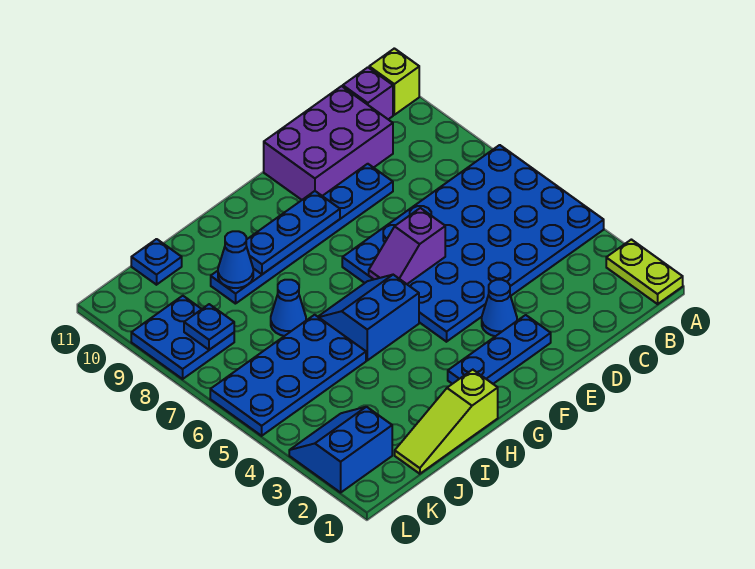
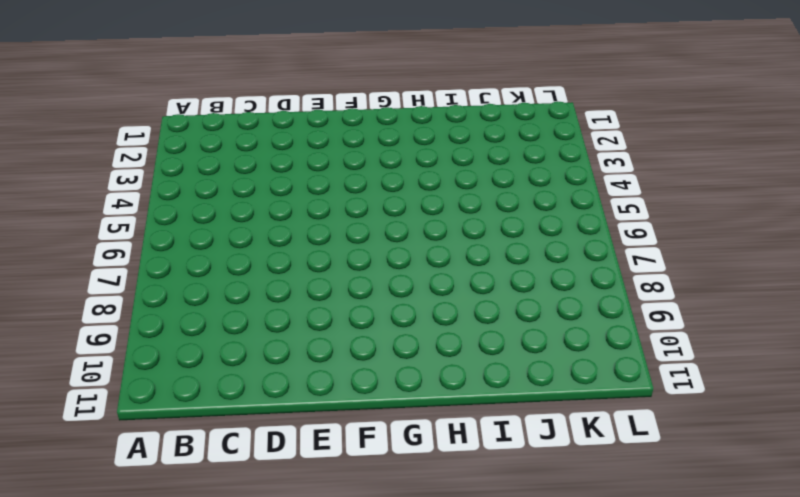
none -> lime 1x2 plate [606,240,683,304]
none -> blue 4x6 plate [342,145,604,342]
none -> lime 1x1 brick [369,48,419,115]

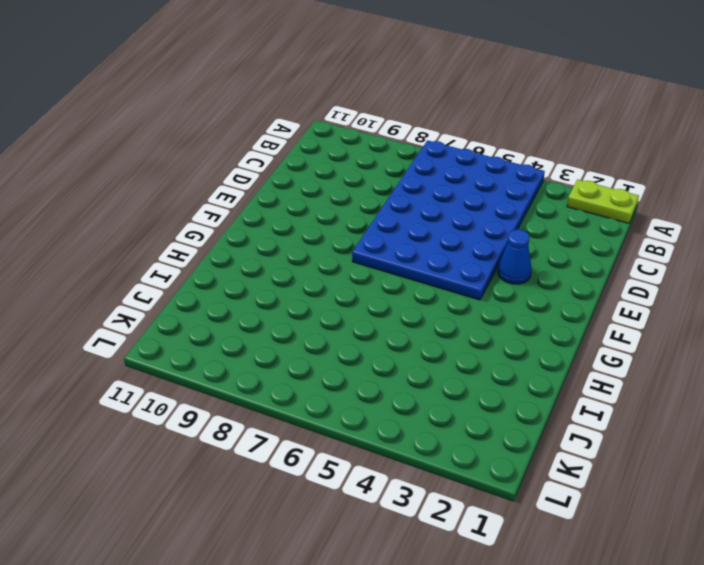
none -> lime 1x1 brick [369,48,419,115]
none -> purple 1x1 brick [343,67,393,119]
none -> purple 2x3 brick [264,86,393,200]

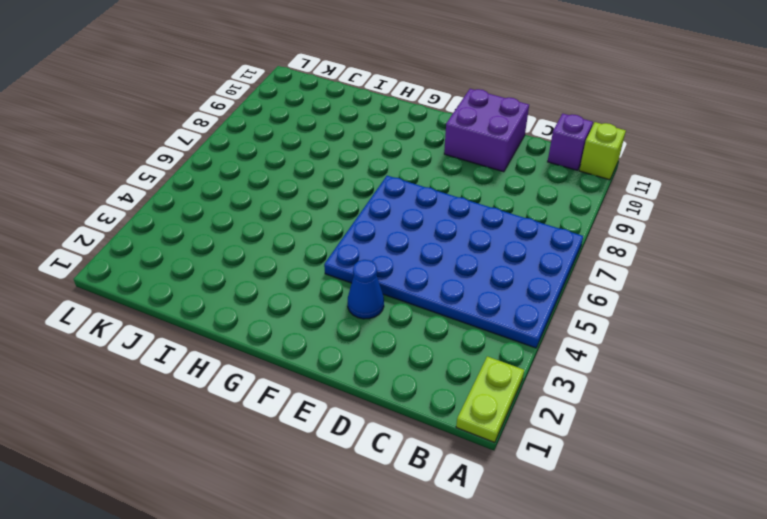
purple 2x2 brick [444,89,529,172] -> purple 2x3 brick [264,86,393,200]
none -> blue 1x6 plate [211,164,393,304]
none -> blue 1x3 plate [448,315,551,384]
none -> blue 2x2 slope [318,275,419,360]

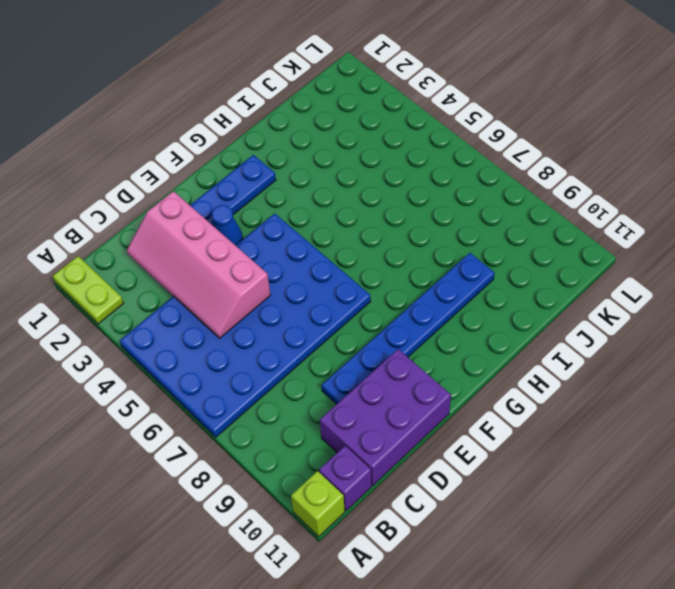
pink 2x4 slope [127,191,270,338] -> none
none -> blue 2x2 slope [318,275,419,360]
none -> lime 1x3 slope [395,370,498,474]
none -> blue 2x4 plate [210,315,366,436]

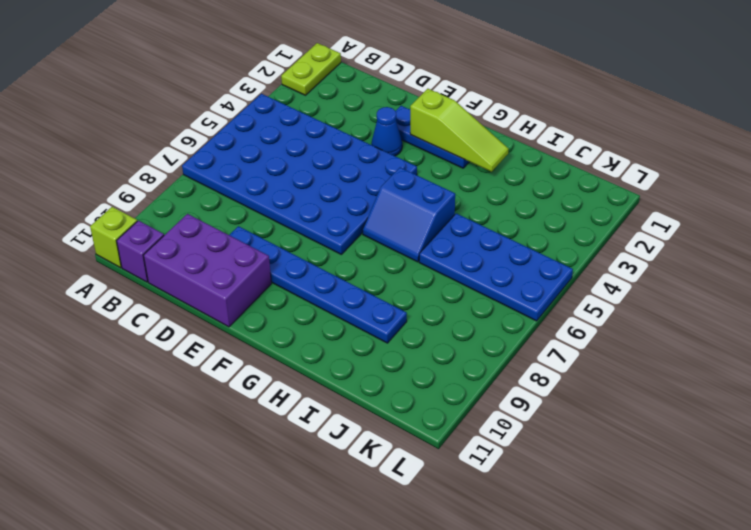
lime 1x3 slope [410,89,509,172] -> lime 1x3 slope moved to [395,370,498,474]
none -> blue 1x1 cone [271,280,306,336]
none -> blue 1x1 plate [131,239,182,285]
none -> blue 2x2 slope [289,407,392,492]

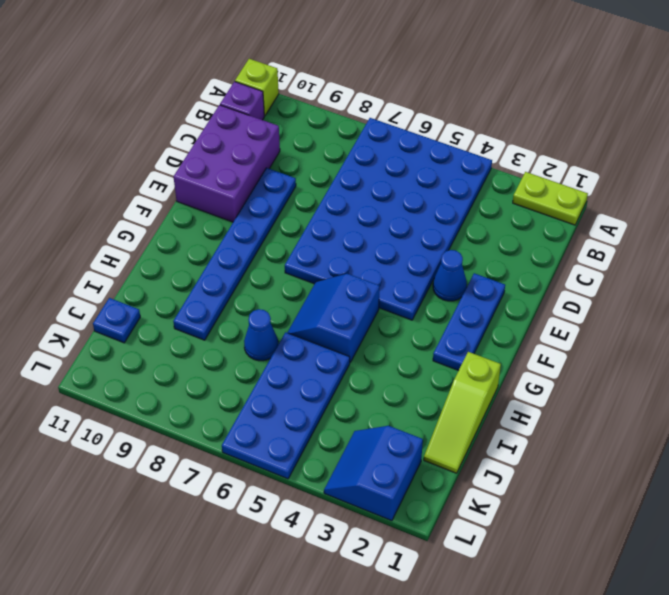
none -> blue 2x2 plate [131,296,234,379]
none -> purple 1x2 slope [369,208,445,284]
none -> blue 1x3 plate [246,191,340,274]

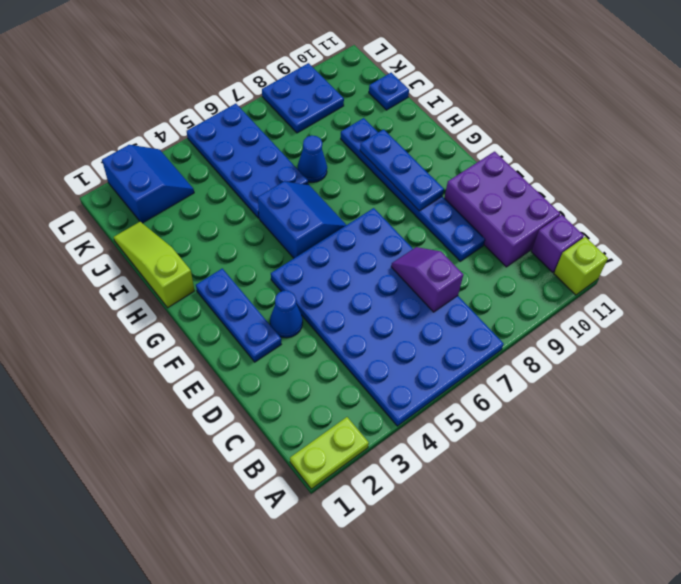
purple 1x2 slope [391,247,463,312] -> purple 1x2 slope moved to [369,208,445,284]
none -> blue 1x1 cone [218,231,253,288]
none -> blue 1x1 plate [184,304,234,350]

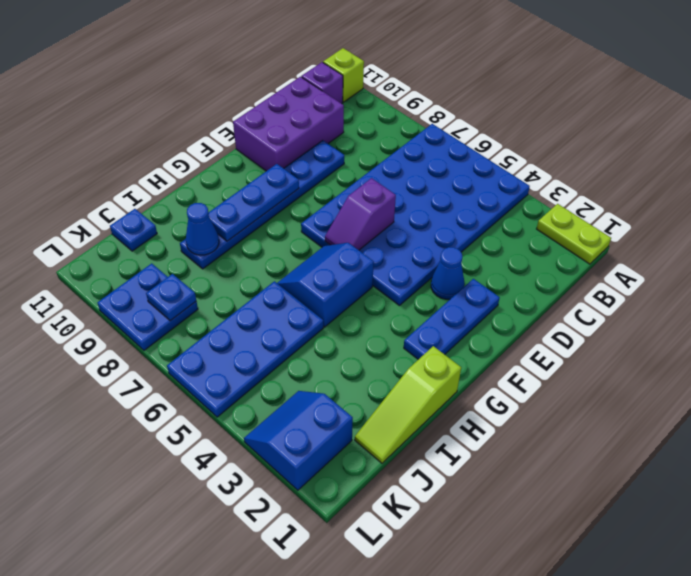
none -> blue 1x1 cone [271,280,306,336]

